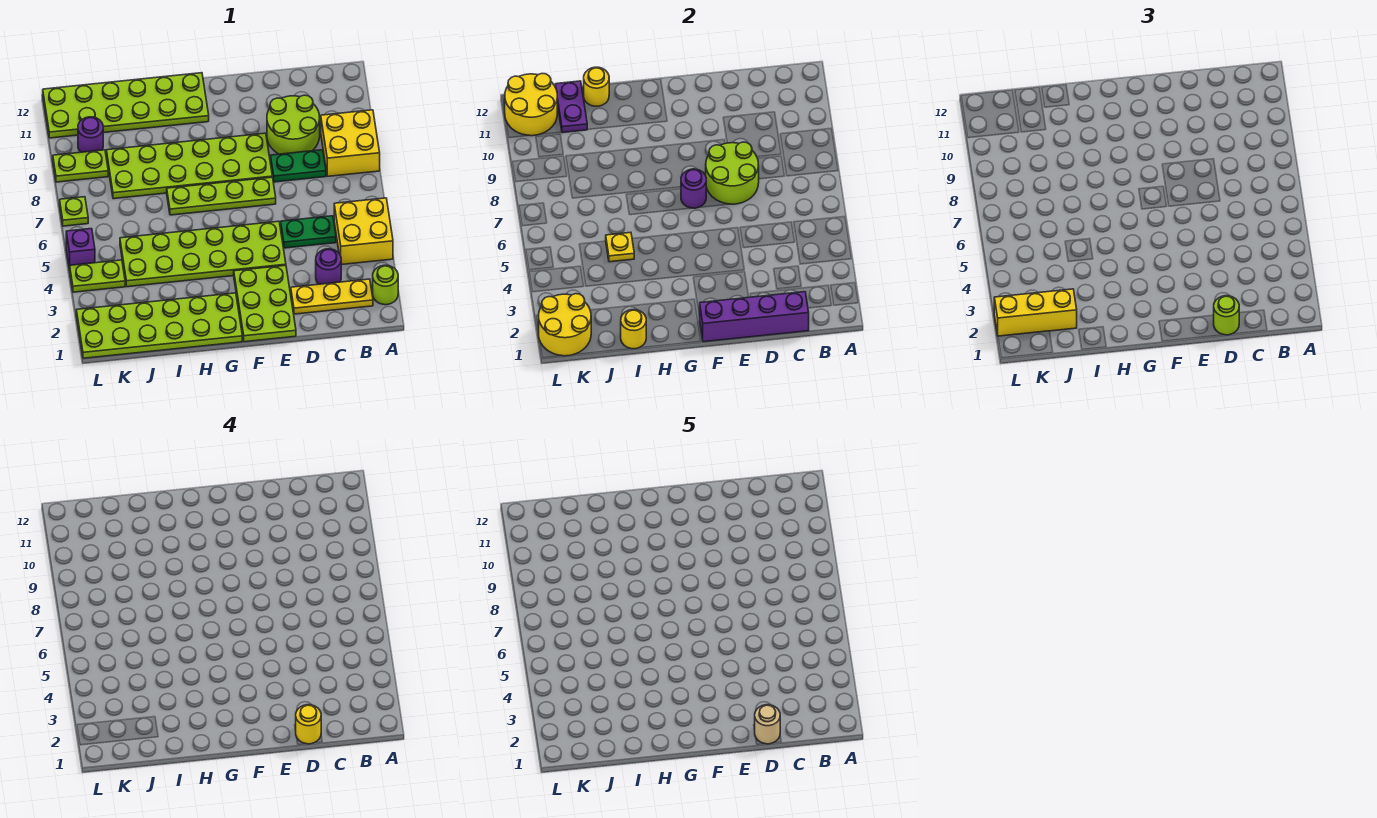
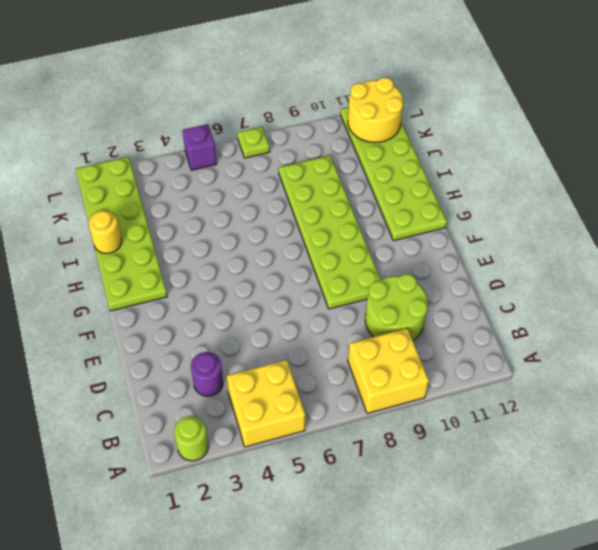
none -> yellow 1x3 plate [291,279,373,314]
none -> green 1x2 plate [281,216,336,248]
none -> green 1x2 plate [271,150,326,182]
none -> lime 2x3 plate [234,265,296,342]

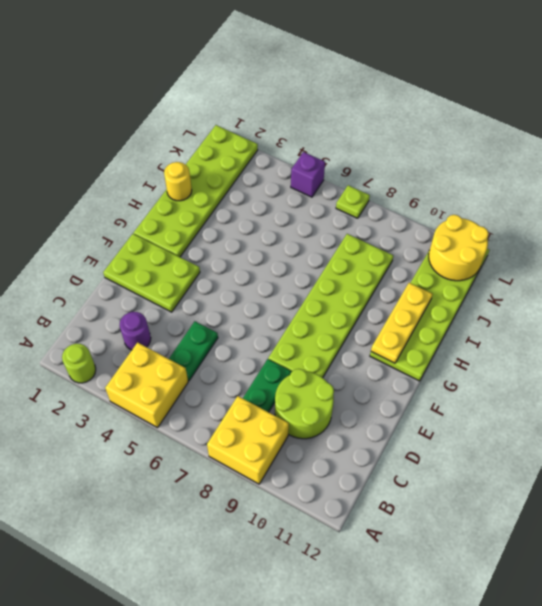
yellow 1x3 plate [371,283,433,363] -> yellow 1x3 plate moved to [291,279,373,314]
none -> lime 2x6 plate [120,221,286,287]
none -> lime 1x4 plate [167,177,276,215]
none -> lime 1x2 plate [70,260,125,292]
none -> lime 1x2 plate [53,150,108,182]

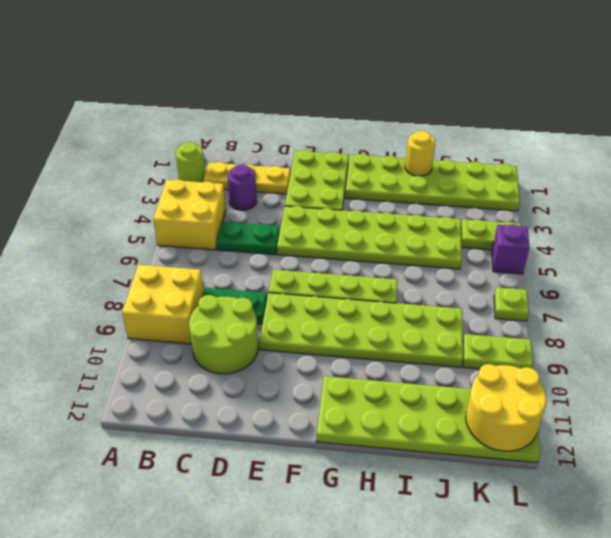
none -> purple 1x1 round brick [78,117,103,152]
none -> purple 1x4 brick [700,292,809,342]
none -> lime 2x2 round brick [706,142,759,204]
none -> purple 1x1 round brick [681,169,706,208]

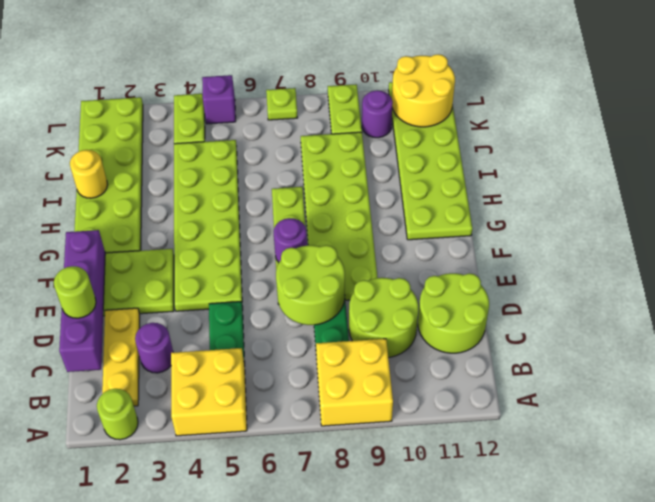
lime 2x2 round brick [418,273,489,353] -> none
none -> yellow 1x1 plate [606,232,634,262]
none -> yellow 1x1 round brick [584,67,609,106]
none -> purple 1x2 plate [555,81,588,133]
none -> yellow 2x2 round brick [539,294,591,356]

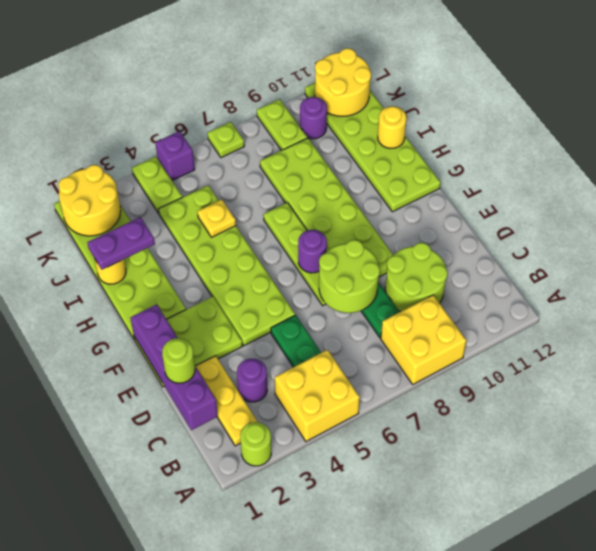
purple 1x2 plate [87,217,155,270] -> purple 1x2 plate moved to [555,81,588,133]
none -> yellow 1x3 brick [994,289,1077,336]
none -> yellow 1x1 round brick [296,705,321,744]
none -> tan 1x1 round brick [755,705,780,744]

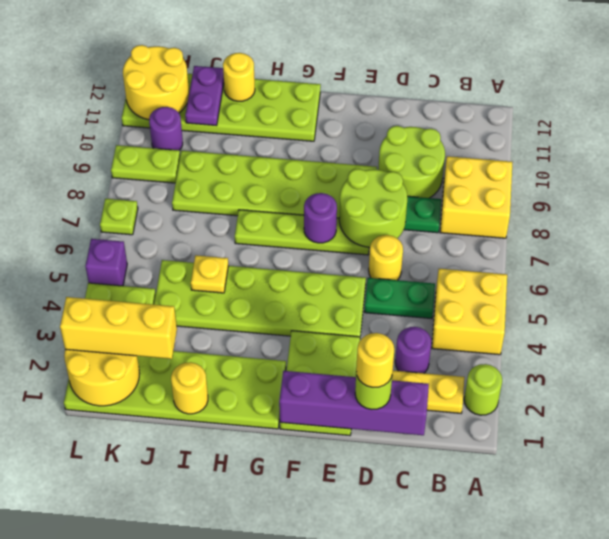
yellow 1x1 round brick [369,235,403,280] -> none
none -> tan 1x1 round brick [755,705,780,744]

